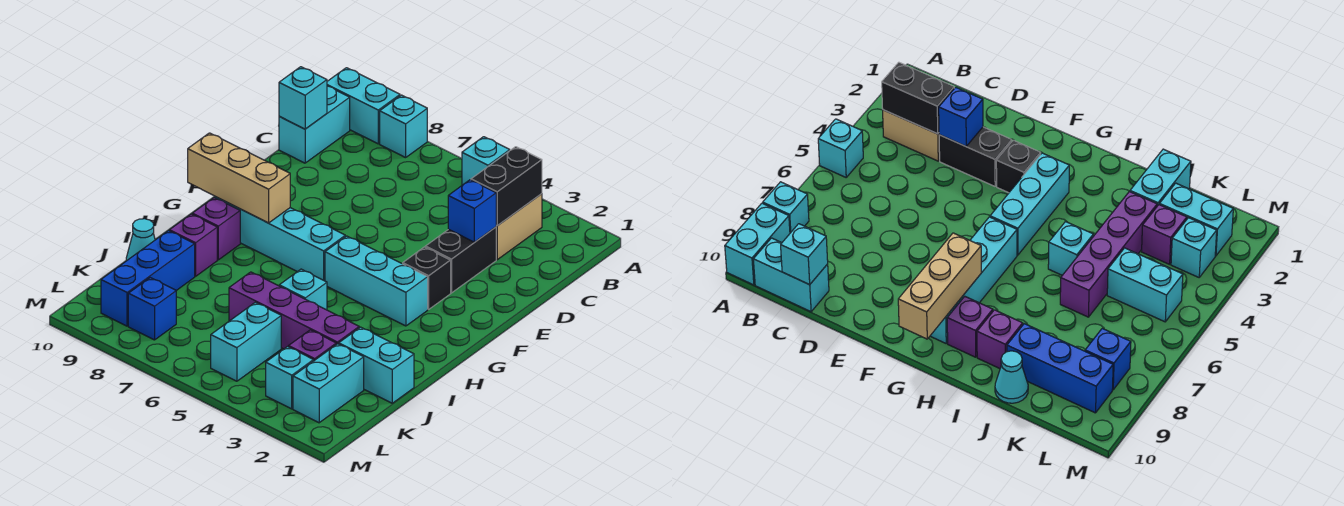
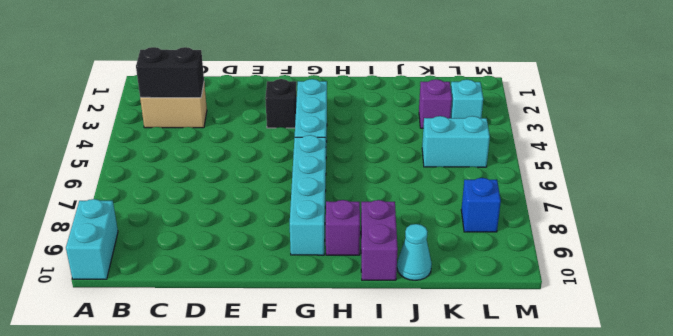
purple 1x2 brick [361,200,398,280] -> purple 1x1 brick [169,214,217,276]
none -> cyan 1x1 brick [462,137,510,185]
none -> cyan 1x1 brick [380,95,427,158]
none -> cyan 1x2 brick [279,86,350,163]

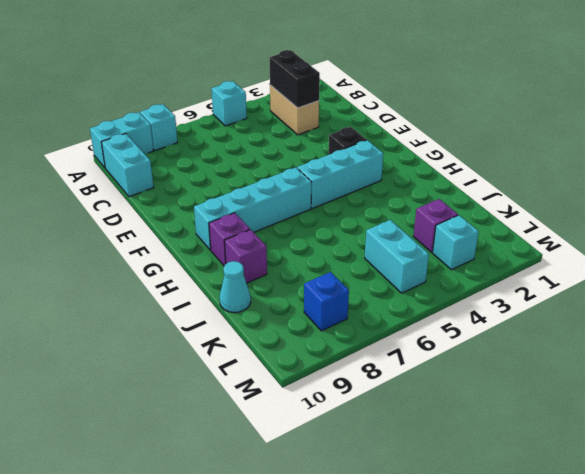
none -> black 1x2 brick [425,227,496,293]
none -> cyan 1x1 brick [279,269,327,310]
none -> cyan 1x2 brick [339,327,414,403]

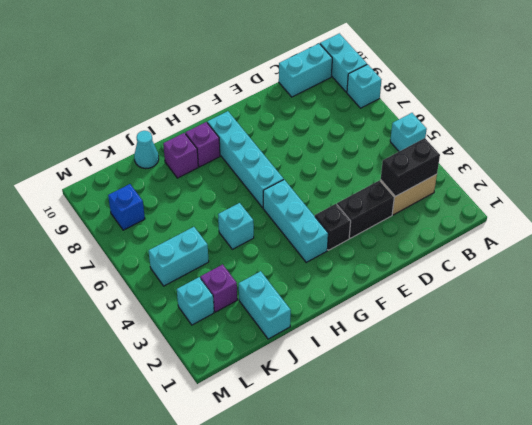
none -> purple 1x4 brick [229,272,359,349]
none -> blue 1x3 brick [101,231,195,326]
none -> cyan 1x2 brick [293,344,364,423]

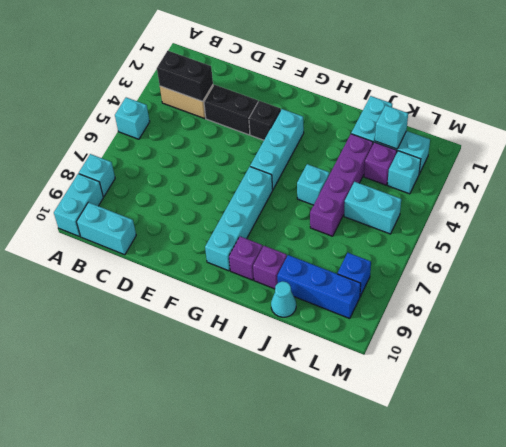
cyan 1x1 brick [375,105,408,149] -> cyan 1x1 brick moved to [279,67,327,129]
none -> blue 1x1 brick [448,180,496,242]
none -> tan 1x3 brick [188,133,290,223]

